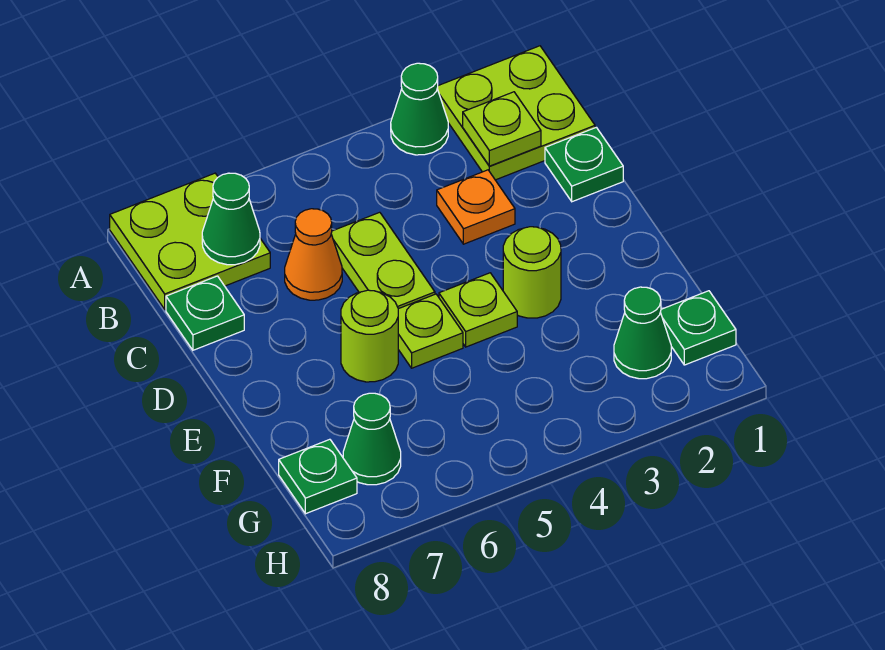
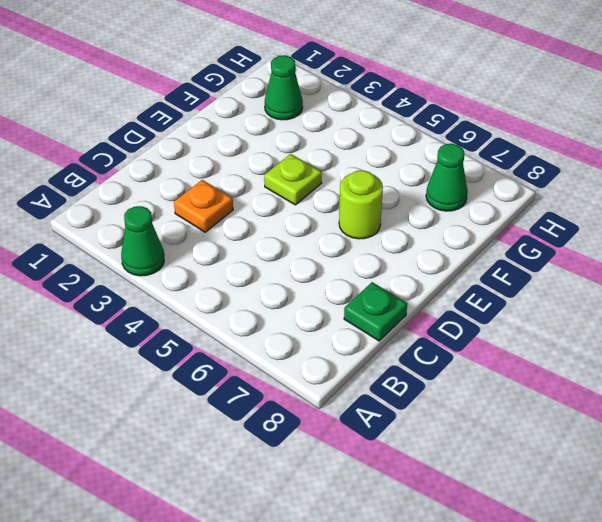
none -> lime 2x2 plate [437,46,595,180]
none -> lime 2x2 plate [110,173,270,309]
none -> green 1x1 plate [545,127,623,202]

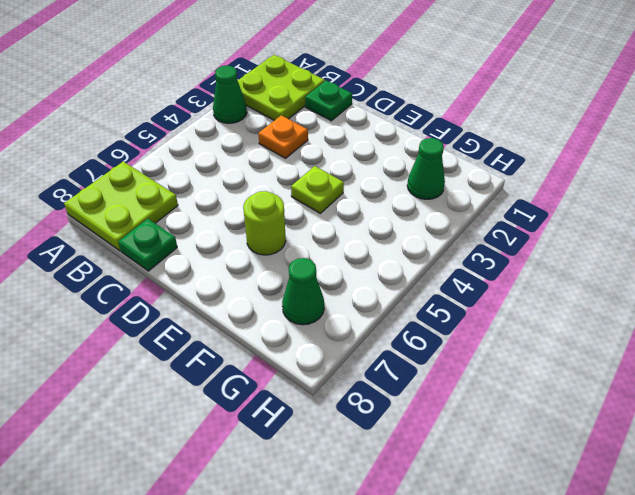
none -> lime 1x2 plate [331,212,435,309]
none -> orange 1x1 cone [285,209,342,300]
none -> lime 1x1 round brick [503,227,561,318]

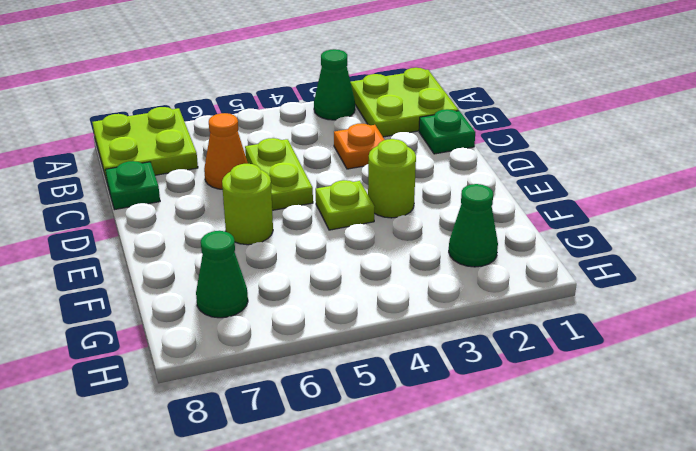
none -> lime 1x1 plate [398,294,463,368]
none -> green 1x1 plate [660,291,736,365]
none -> green 1x1 plate [279,439,357,514]

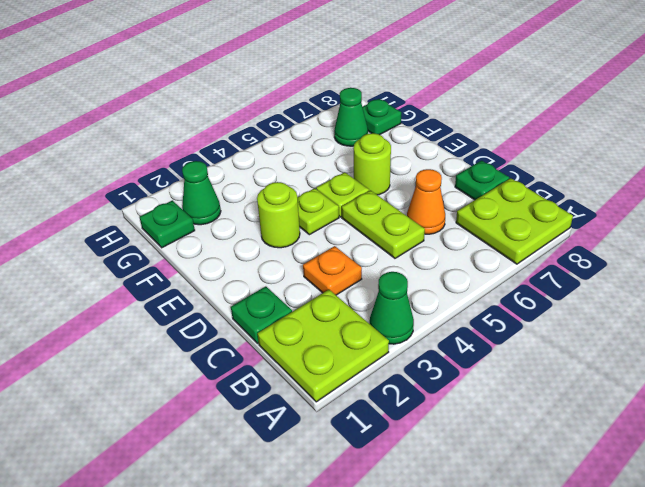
none -> lime 1x1 plate [463,92,541,166]
none -> green 1x1 cone [202,173,260,265]

